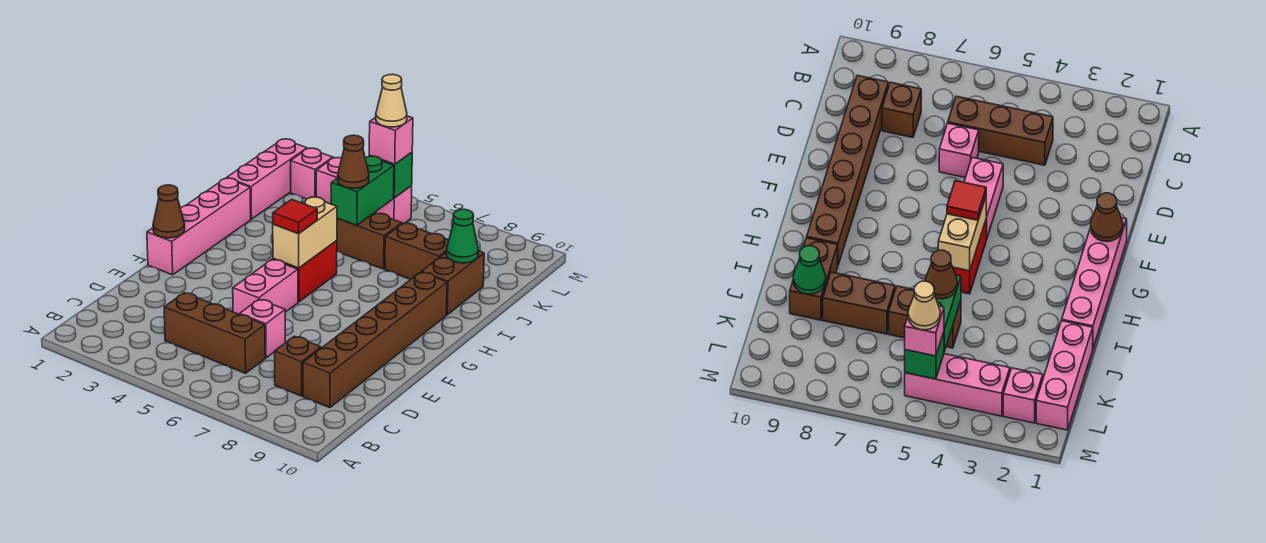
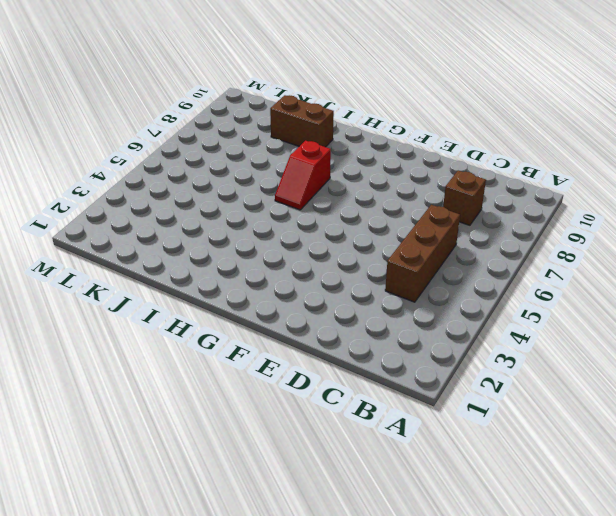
red 1x2 slope [275,141,331,210] -> none
none -> brown 1x6 brick [303,272,447,408]
none -> pink 1x1 brick [240,299,285,358]
none -> pink 1x2 brick [233,259,298,314]

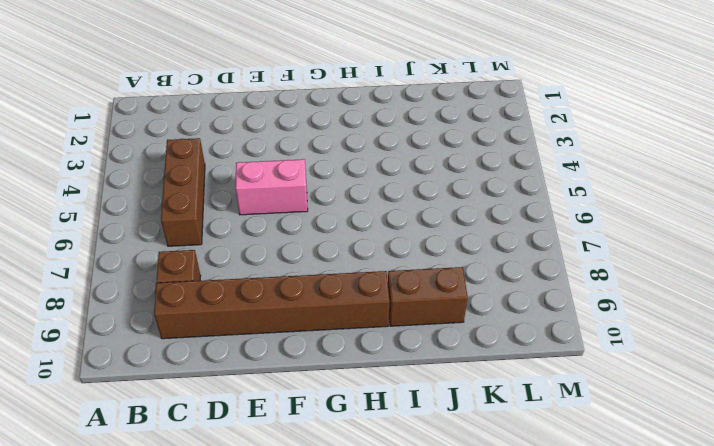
none -> pink 1x1 brick [240,299,285,358]
none -> pink 1x4 brick [147,178,251,275]
none -> red 1x2 brick [273,241,337,302]

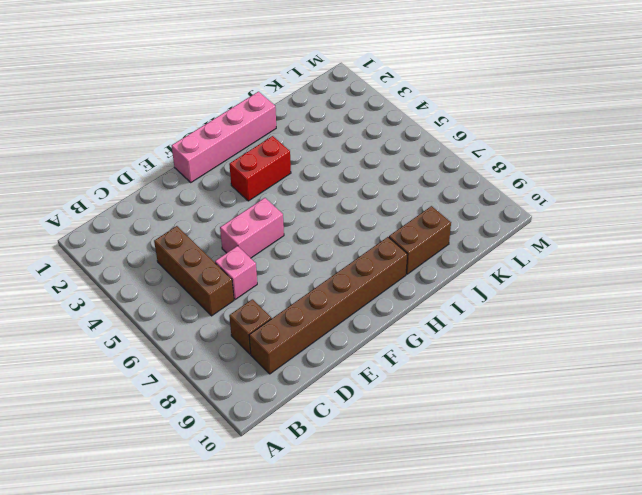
red 1x2 brick [229,136,291,201] -> red 1x2 brick moved to [273,241,337,302]
none -> pink 1x3 brick [227,139,307,219]
none -> brown 1x2 brick [337,213,402,269]
none -> brown 1x2 brick [385,223,449,279]

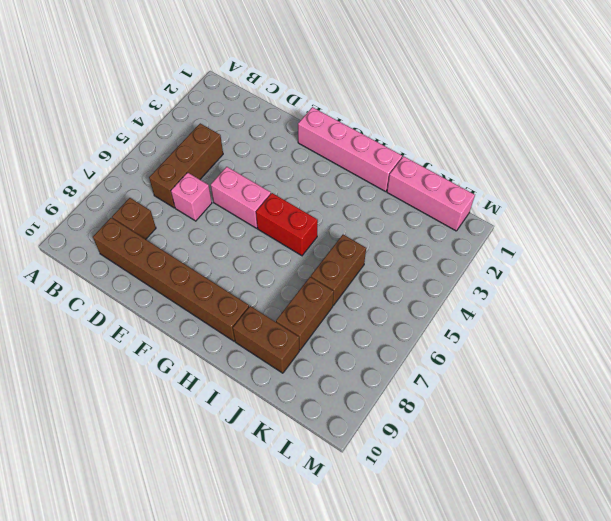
none -> pink 1x1 brick [291,148,333,199]
none -> pink 1x3 brick [316,158,412,224]
none -> brown 1x1 cone [153,185,185,238]

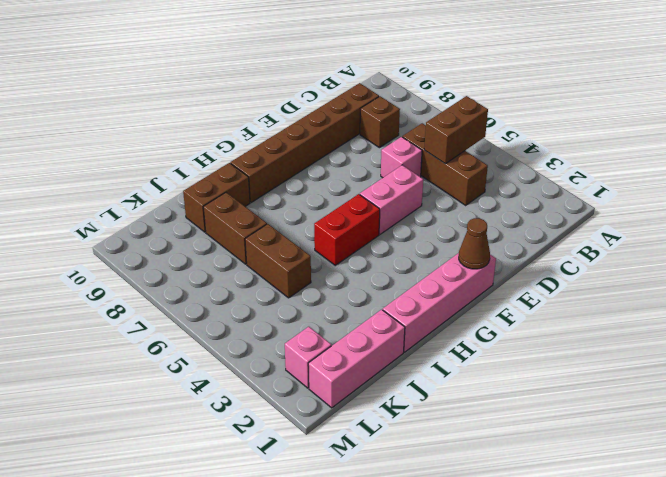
brown 1x2 brick [424,96,488,164] -> none
none -> pink 1x3 brick [316,158,412,224]
none -> tan 1x2 brick [273,197,337,268]
none -> green 1x2 brick [331,156,394,226]

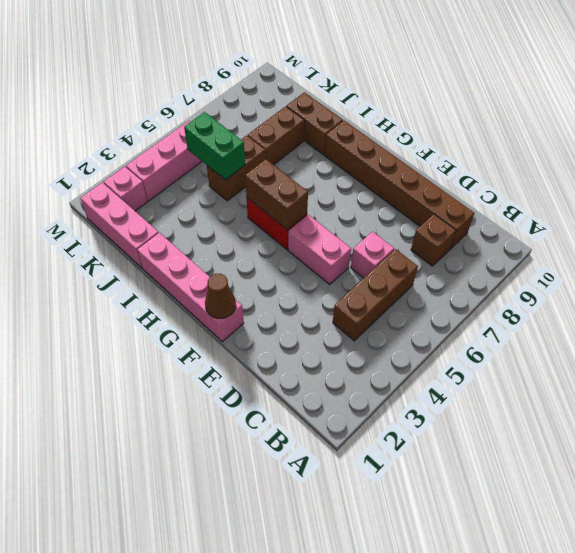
brown 1x2 brick [245,159,308,230] -> tan 1x2 brick [273,197,337,268]
none -> green 1x1 cone [446,209,478,263]
none -> green 1x1 brick [382,152,412,198]
none -> red 1x1 tile [273,199,317,234]

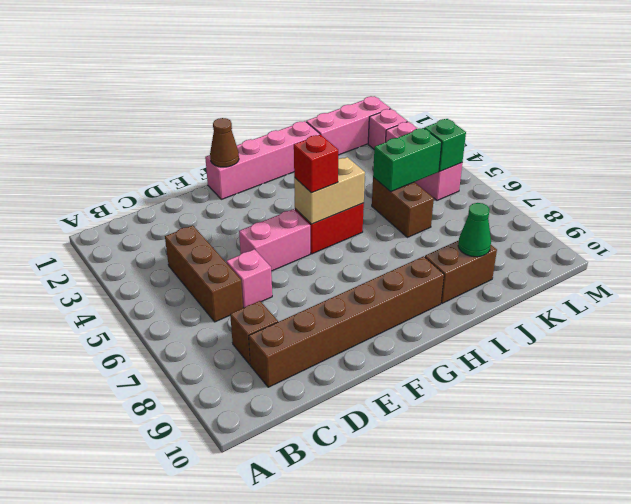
red 1x1 brick [294,135,338,193] -> red 1x1 tile [273,199,317,234]
none -> brown 1x2 brick [385,223,449,279]
none -> brown 1x1 cone [338,135,369,188]
none -> pink 1x1 brick [369,116,413,164]

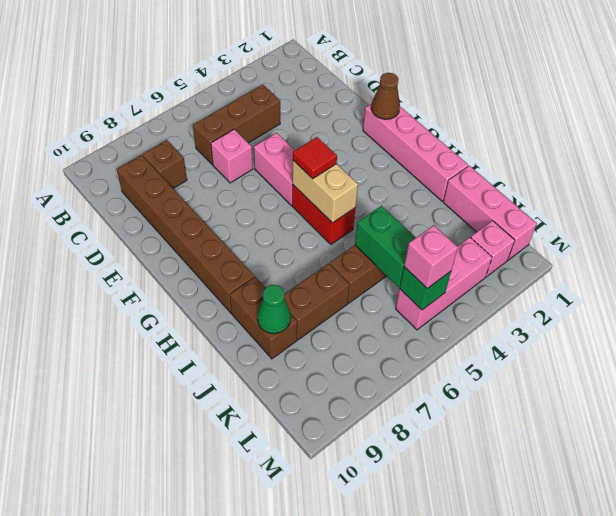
none -> brown 1x1 cone [338,135,369,188]
none -> tan 1x1 cone [376,74,407,127]

